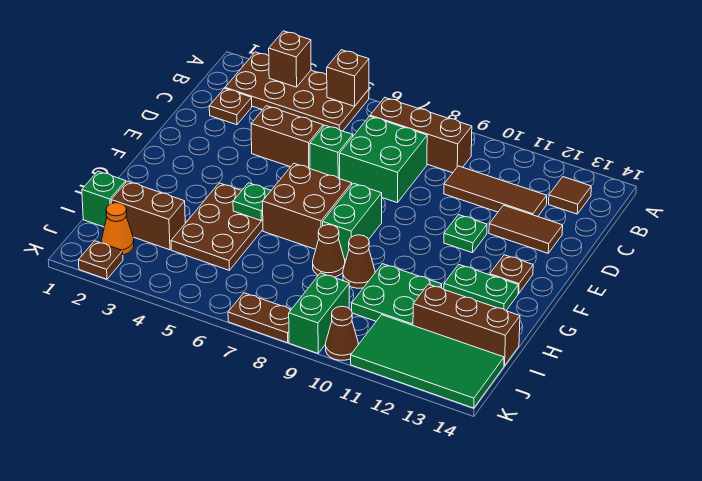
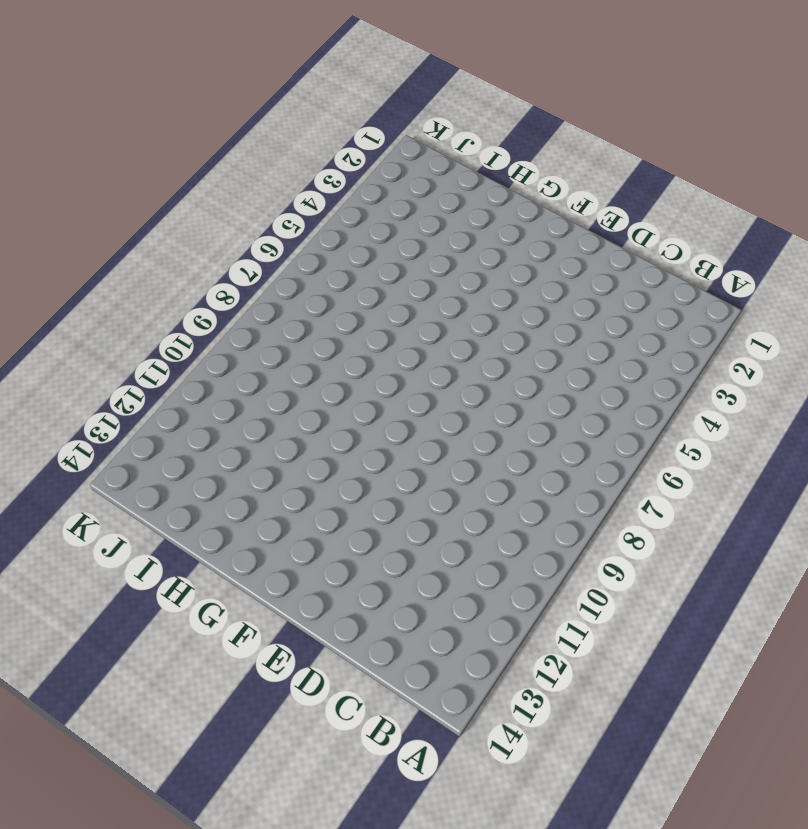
none -> brown 2x4 plate [225,52,369,131]
none -> brown 1x3 brick [370,98,472,173]
none -> brown 1x1 tile [549,177,591,214]
none -> brown 1x1 plate [209,88,252,125]

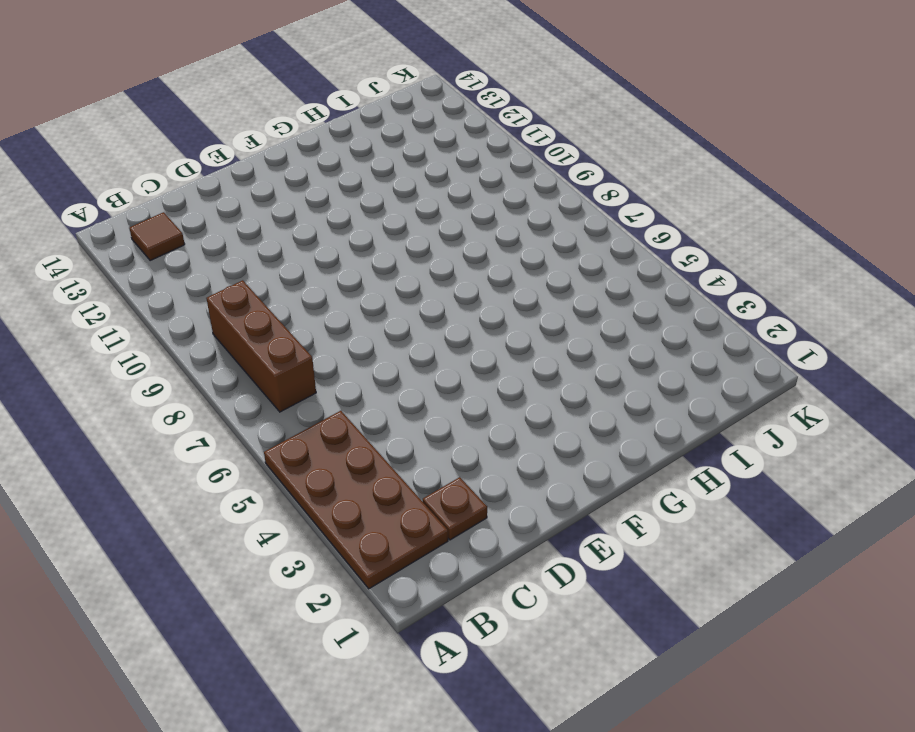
none -> green 2x2 brick [340,116,427,203]
none -> brown 1x3 tile [444,166,547,217]
none -> brown 1x2 brick [251,106,323,169]
none -> green 1x1 brick [310,125,353,179]

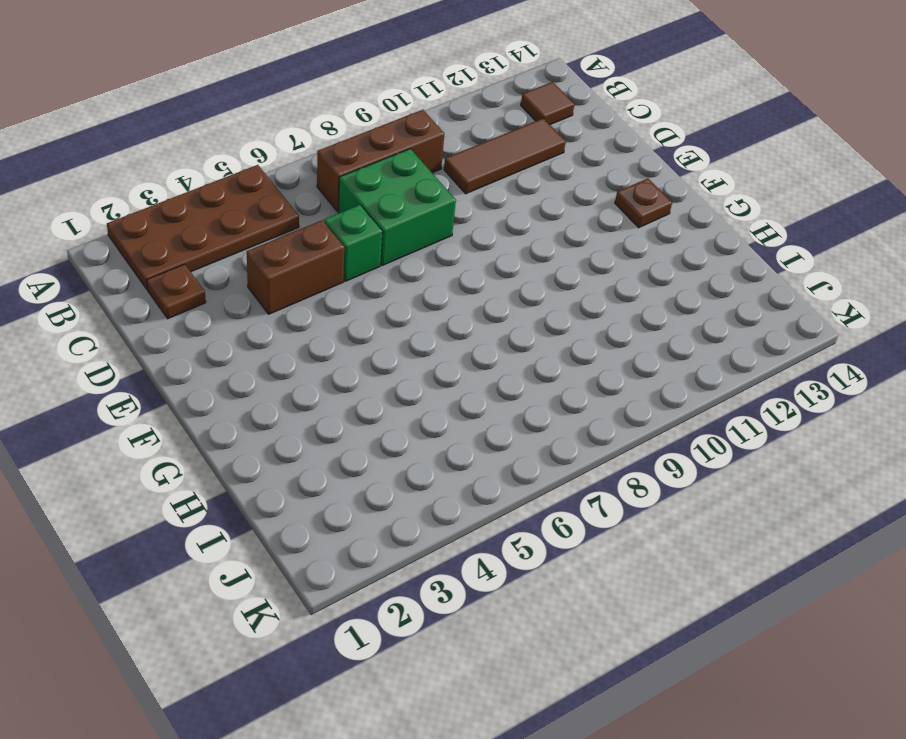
none -> brown 1x2 tile [489,205,563,253]
none -> green 1x1 plate [444,215,487,253]
none -> brown 2x2 brick [263,163,352,249]
none -> green 1x2 brick [323,183,382,260]

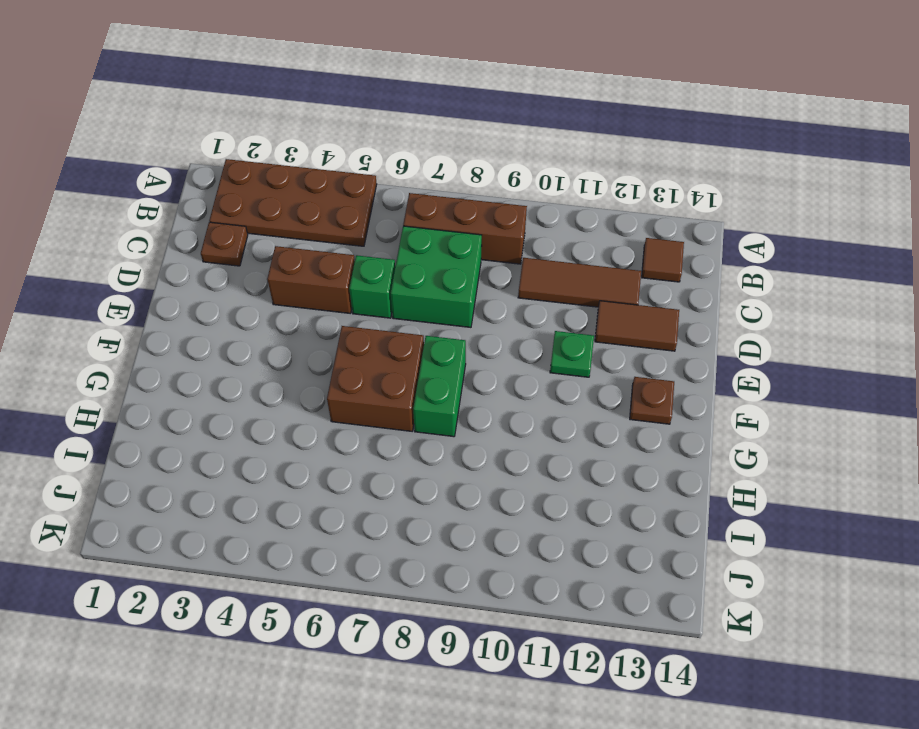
none -> brown 2x3 plate [171,183,263,270]
none -> green 1x2 plate [444,264,518,310]
none -> brown 1x1 cone [313,225,345,277]
none -> brown 1x1 cone [343,235,375,288]

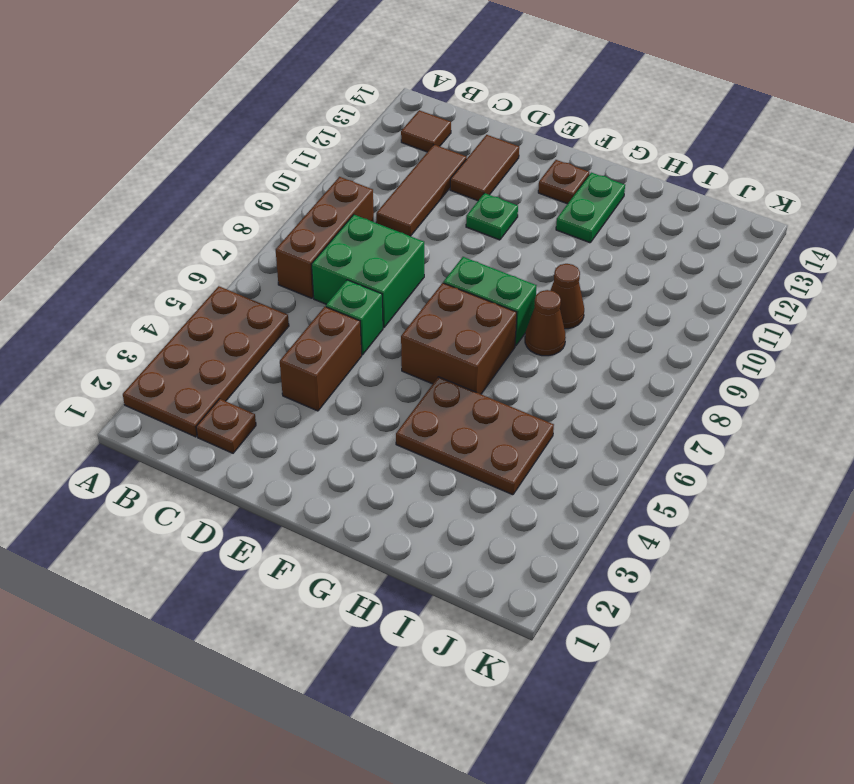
none -> green 2x2 plate [352,264,442,325]
none -> green 1x1 brick [82,171,126,227]
none -> brown 1x2 brick [111,181,185,250]
none -> brown 1x3 brick [413,284,520,366]

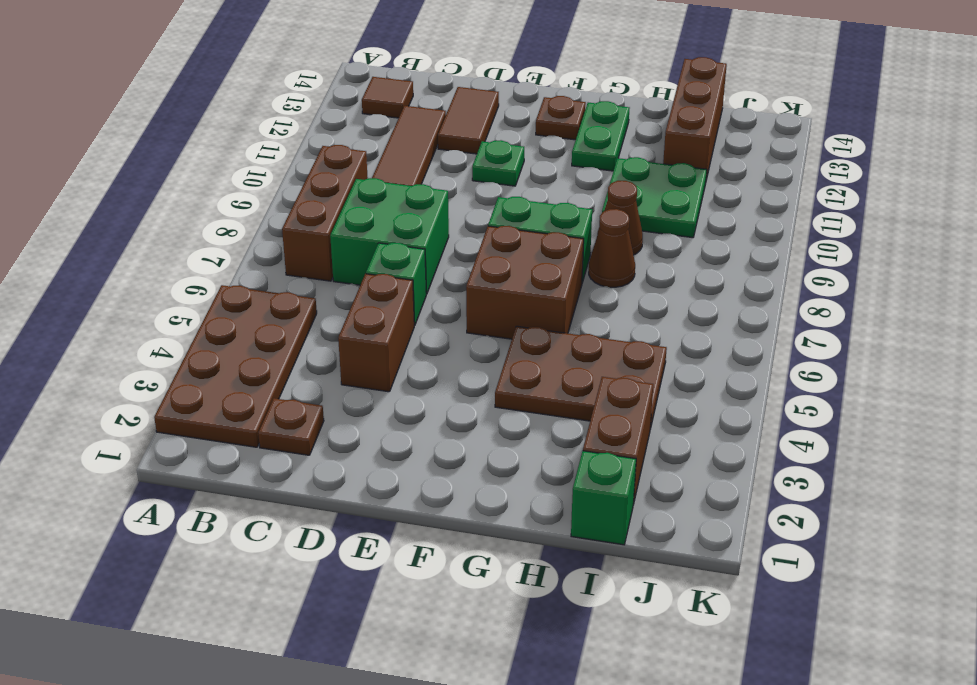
none -> orange 1x1 cone [102,203,134,255]
none -> green 1x2 brick [289,273,349,353]
none -> green 2x4 tile [351,315,504,408]
none -> brown 1x1 plate [79,241,123,279]

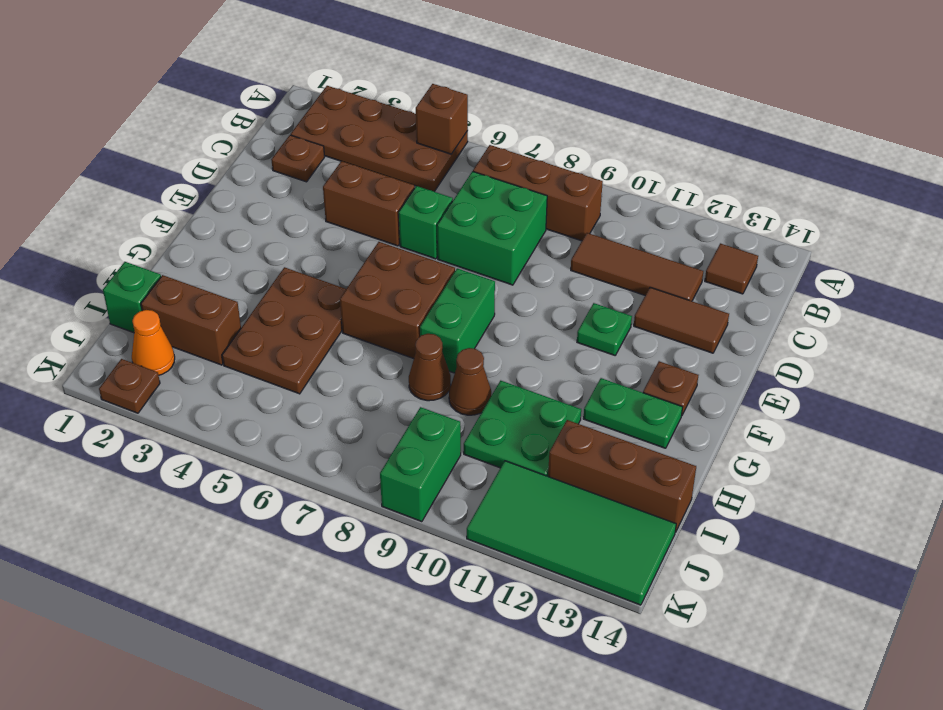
none -> brown 1x2 plate [228,293,291,343]
none -> brown 1x1 cone [326,306,358,360]
none -> brown 1x1 brick [269,31,311,87]
none -> green 1x1 plate [233,183,271,221]

